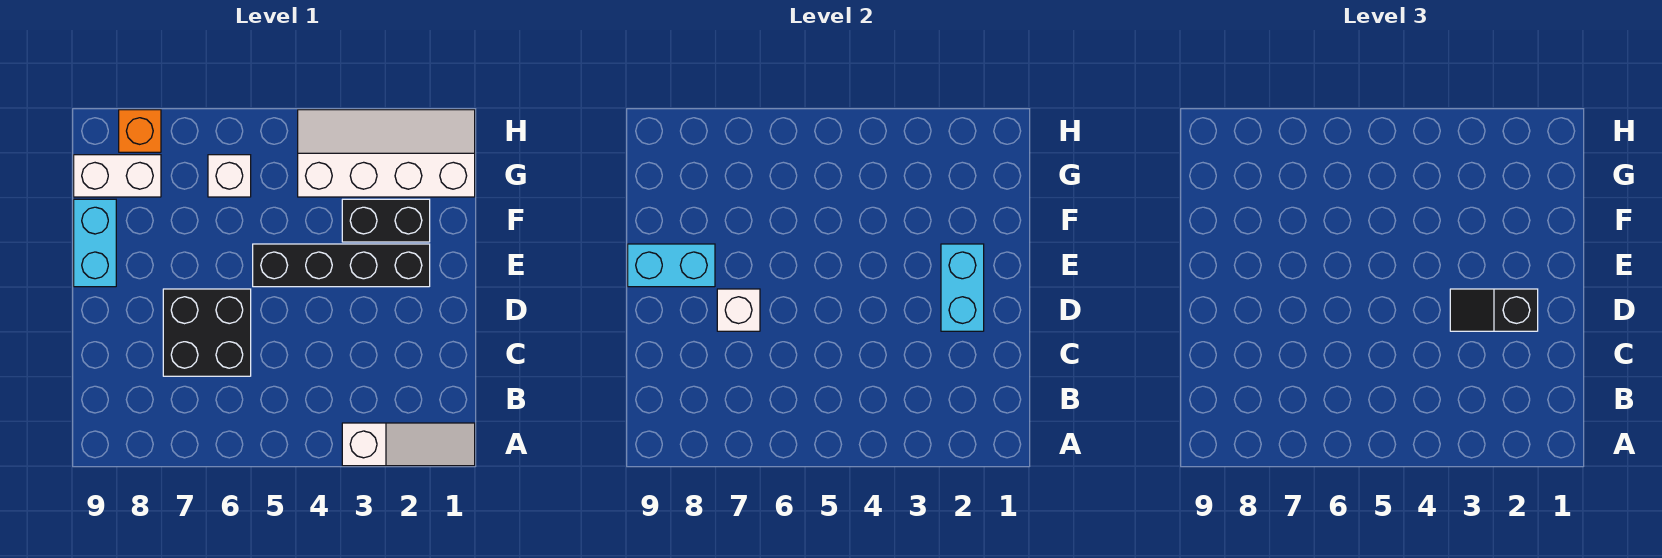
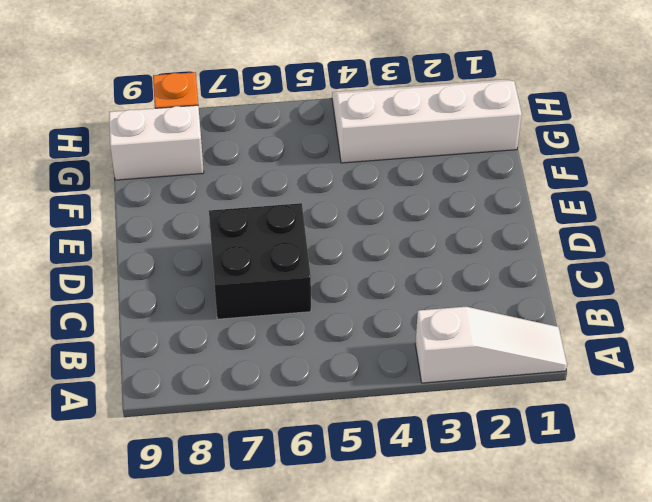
none -> black 1x4 brick [253,244,430,287]
none -> cyan 1x2 brick [74,199,116,287]
none -> black 1x2 brick [342,199,430,242]

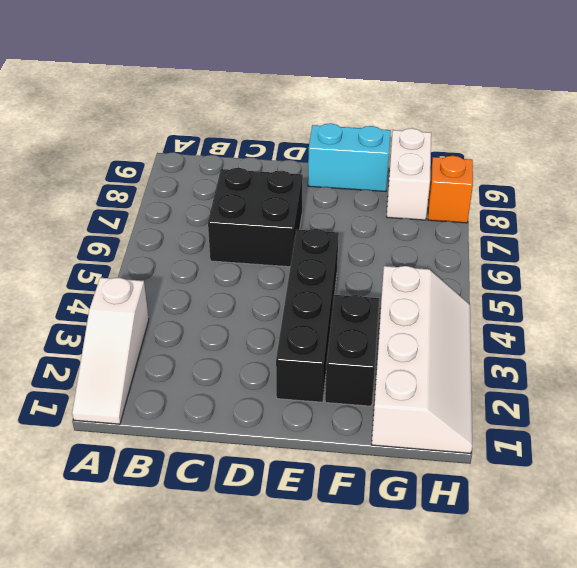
none -> white 1x1 brick [208,155,251,197]
none -> cyan 1x2 brick [941,244,984,331]
none -> white 1x1 brick [717,289,760,331]

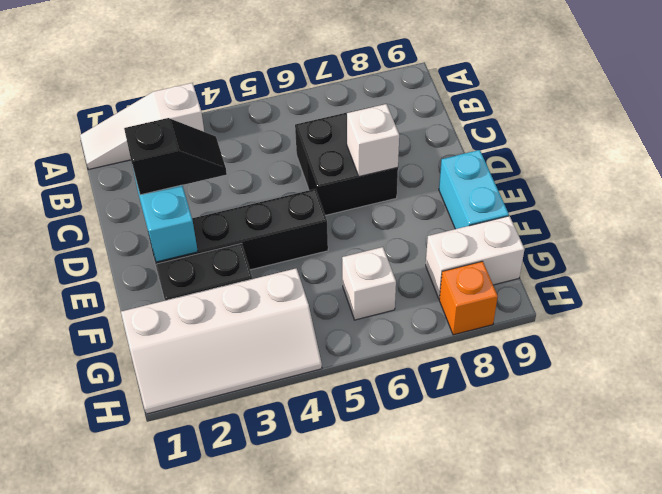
none -> cyan 1x2 brick [628,244,715,287]

